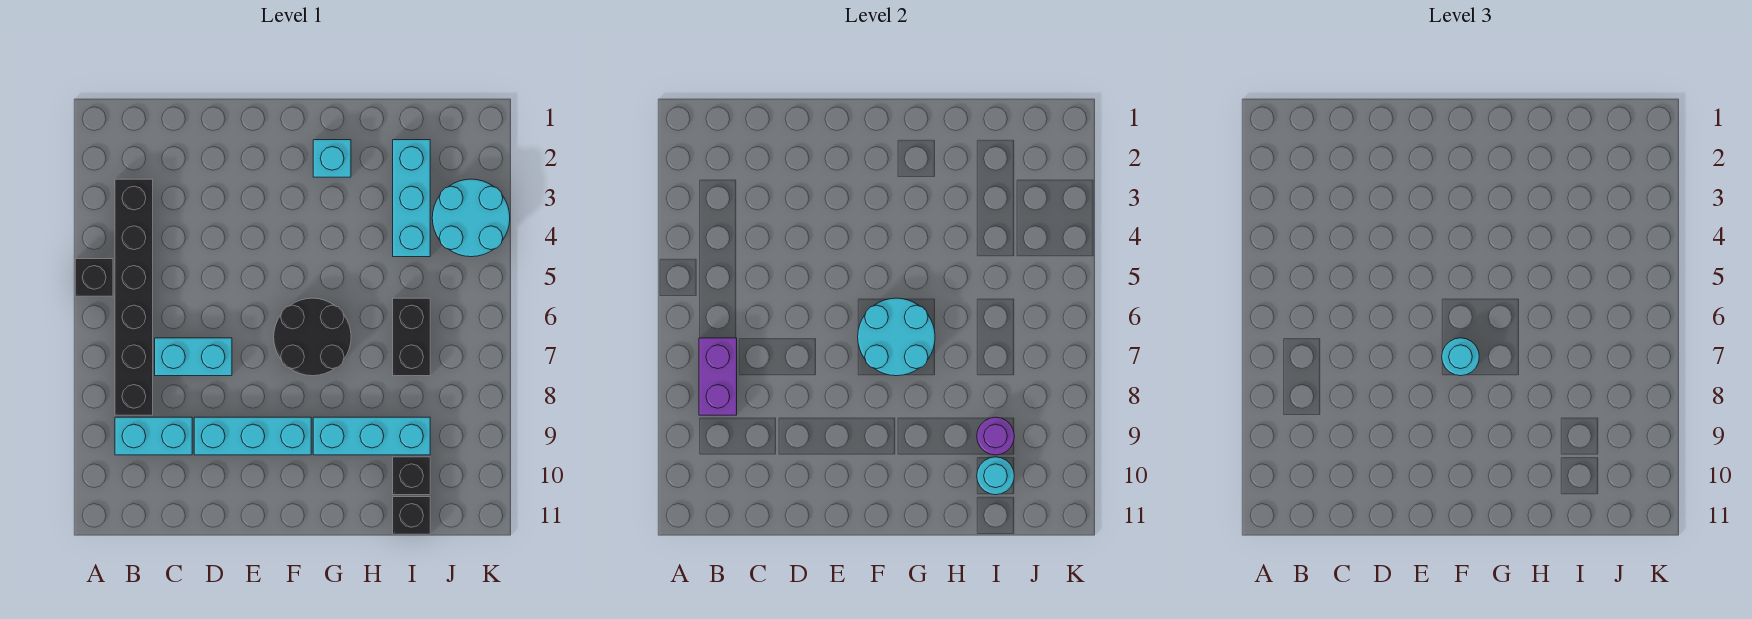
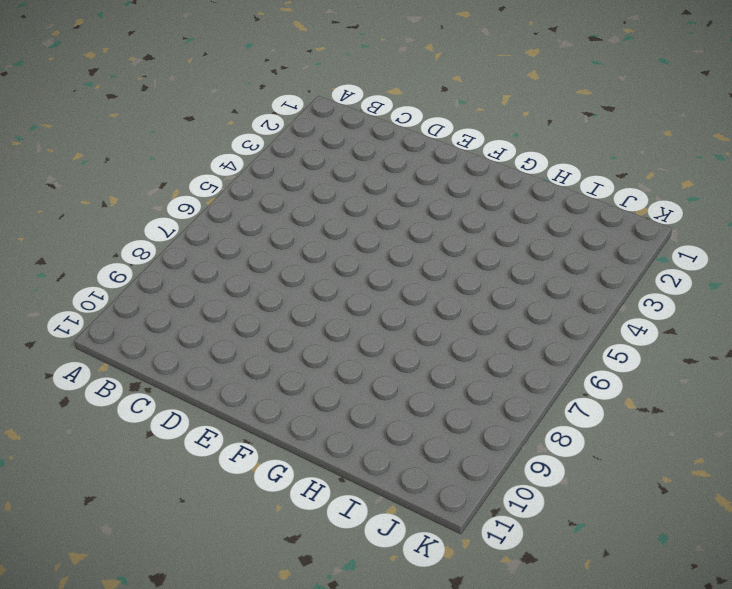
none -> black 1x1 brick [75,259,113,296]
none -> black 1x6 brick [115,179,153,415]
none -> cyan 1x2 brick [115,417,192,455]

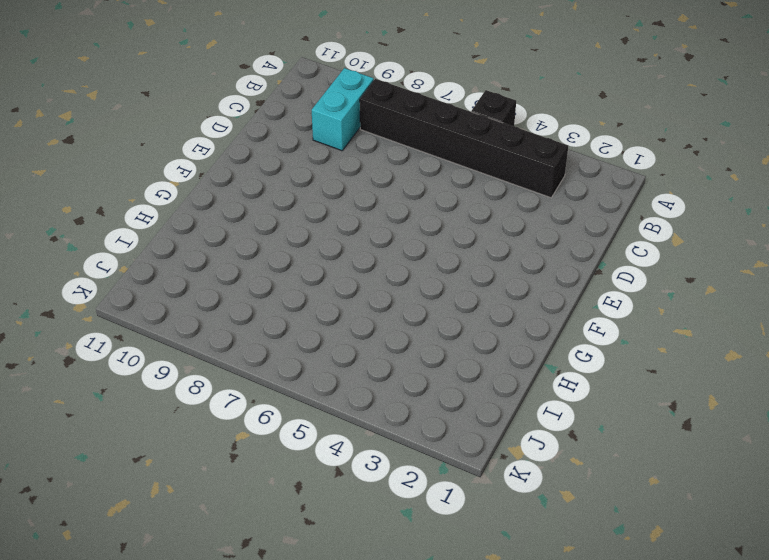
none -> cyan 1x2 brick [155,338,232,376]
none -> cyan 1x3 brick [194,417,311,455]
none -> black 2x2 round brick [274,298,351,376]

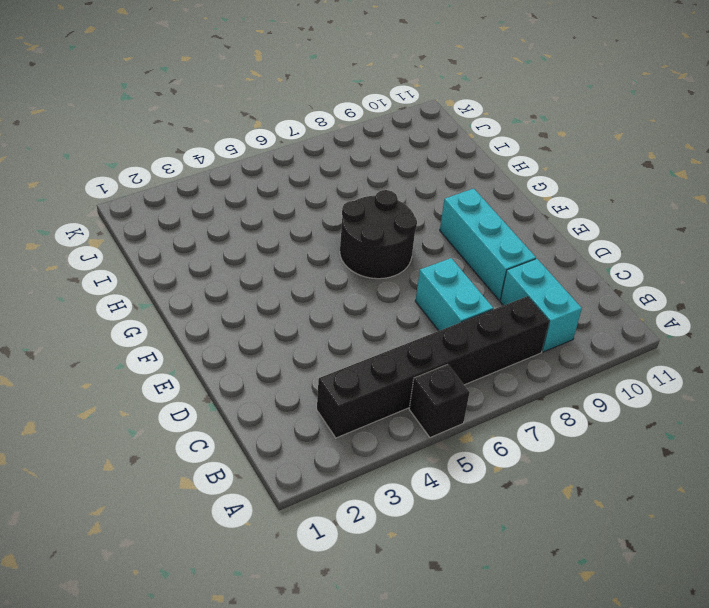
none -> cyan 1x1 brick [313,140,351,177]
none -> cyan 1x3 brick [313,417,430,455]
none -> cyan 1x3 brick [393,140,430,257]

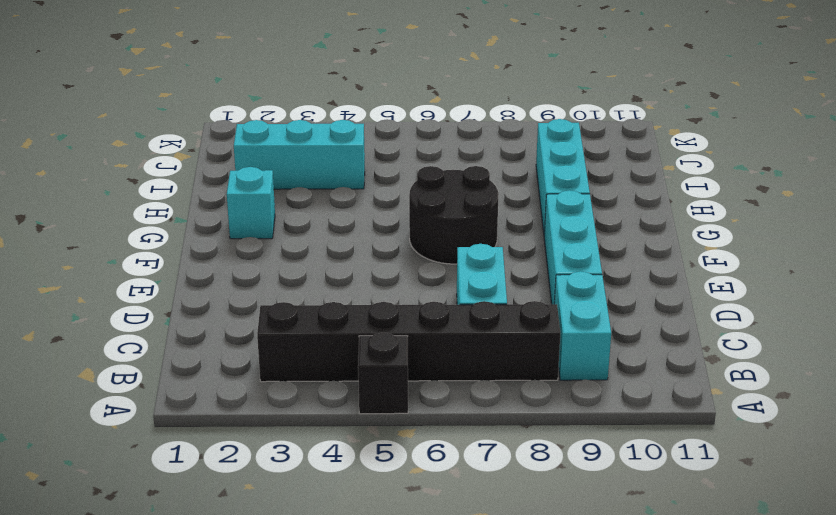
none -> black 1x2 brick [393,298,430,376]
none -> black 1x1 brick [393,457,430,495]
none -> black 1x1 brick [393,497,430,534]

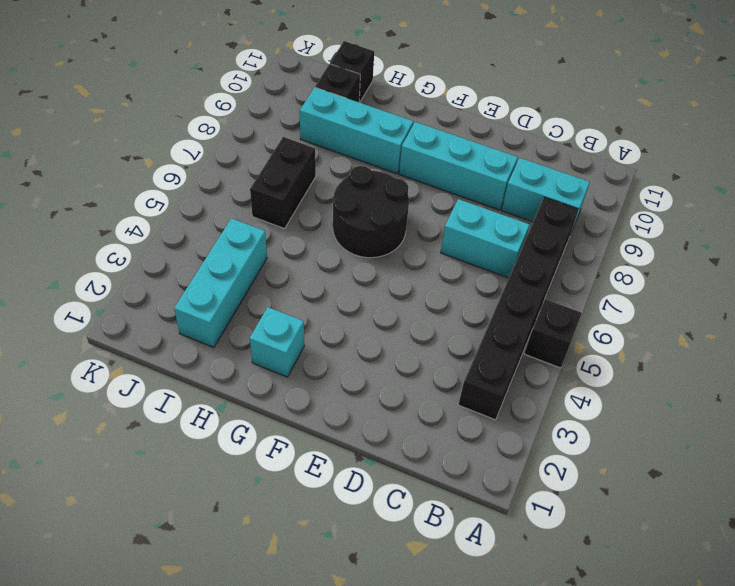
none -> cyan 2x2 round brick [432,179,510,257]
none -> purple 1x2 brick [699,338,737,415]
none -> cyan 2x2 round brick [858,298,935,376]

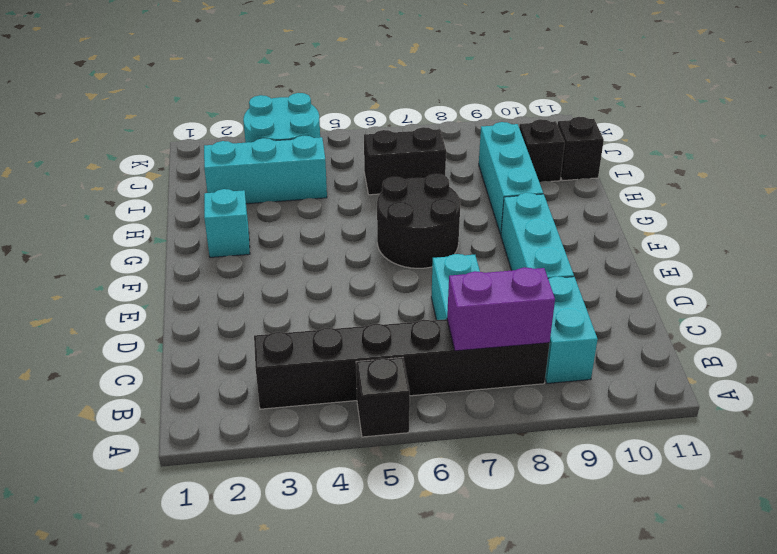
none -> cyan 2x2 round brick [858,298,935,376]
none -> purple 1x1 round brick [977,417,1014,455]
none -> cyan 1x1 round brick [977,457,1014,495]

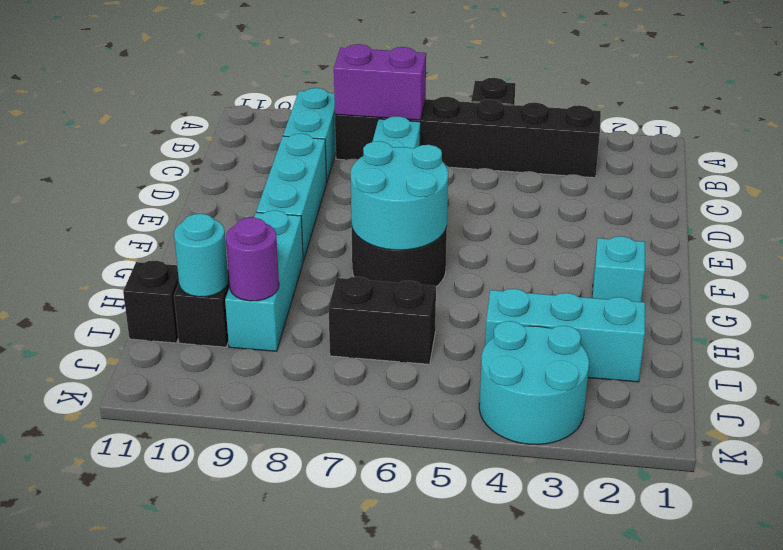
none -> cyan 1x1 round brick [1442,338,1479,376]

